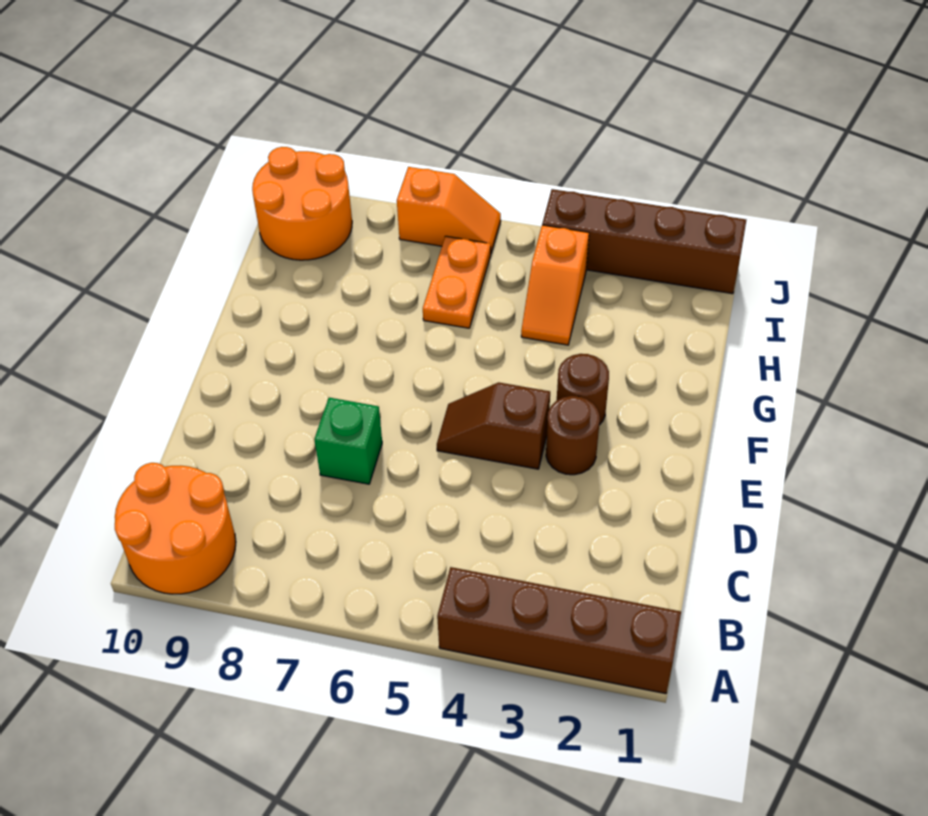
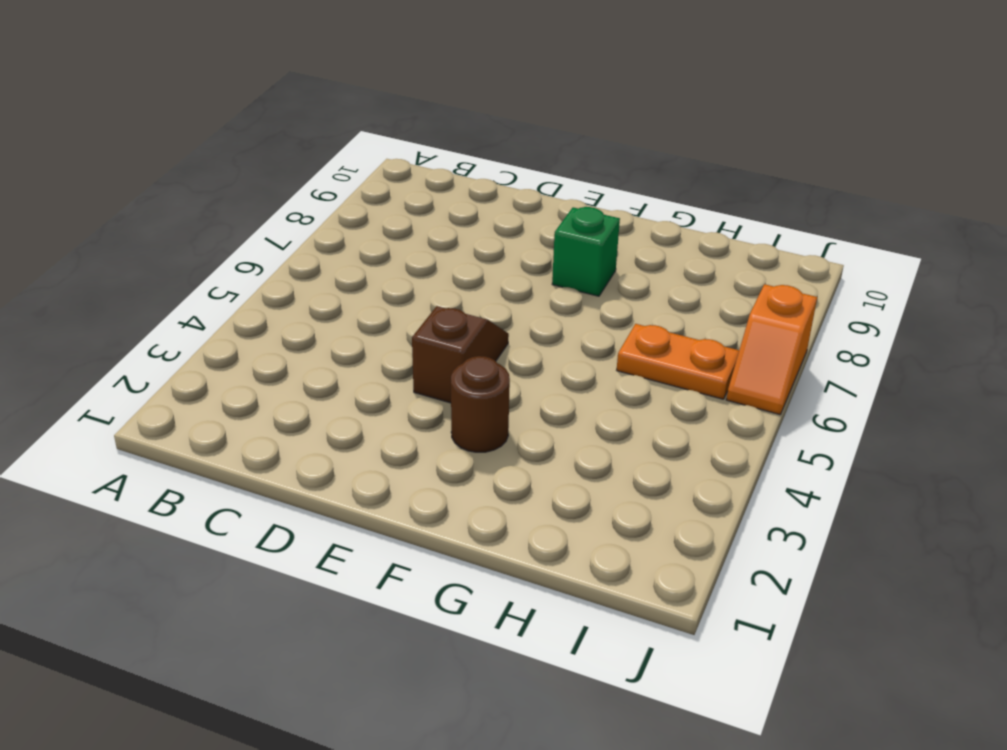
green 1x1 brick [552,207,620,296] -> green 1x1 brick moved to [314,398,382,484]
none -> brown 1x4 brick [437,567,681,694]
none -> orange 2x2 round brick [115,463,236,594]

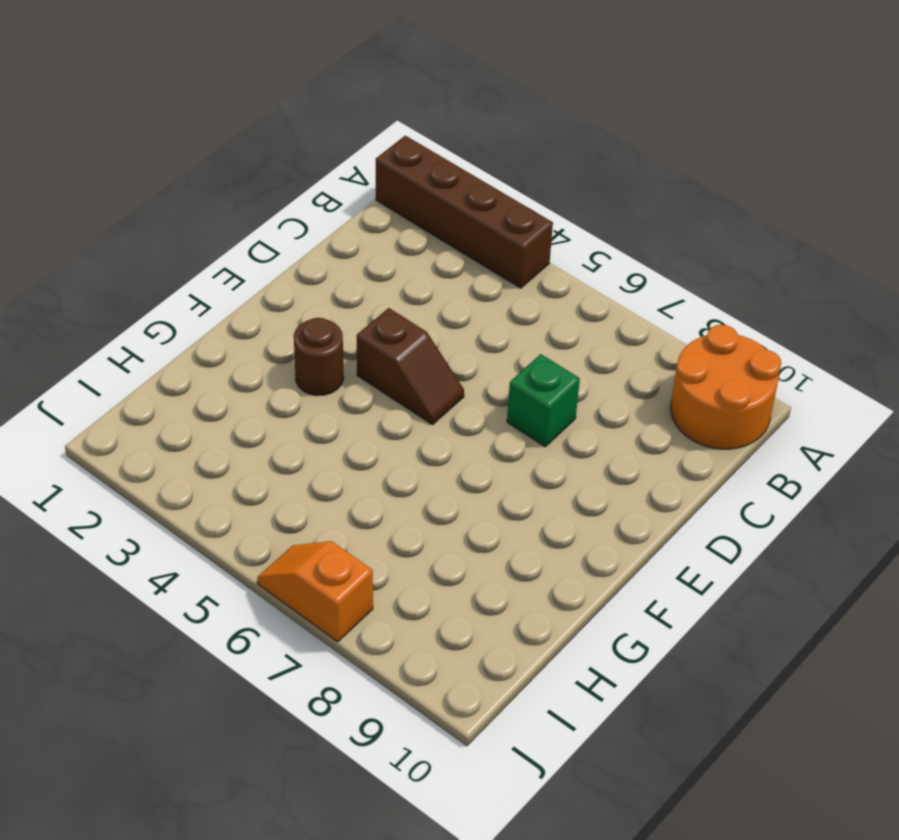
none -> brown 1x1 round brick [546,396,600,475]
none -> orange 1x2 slope [521,225,589,345]

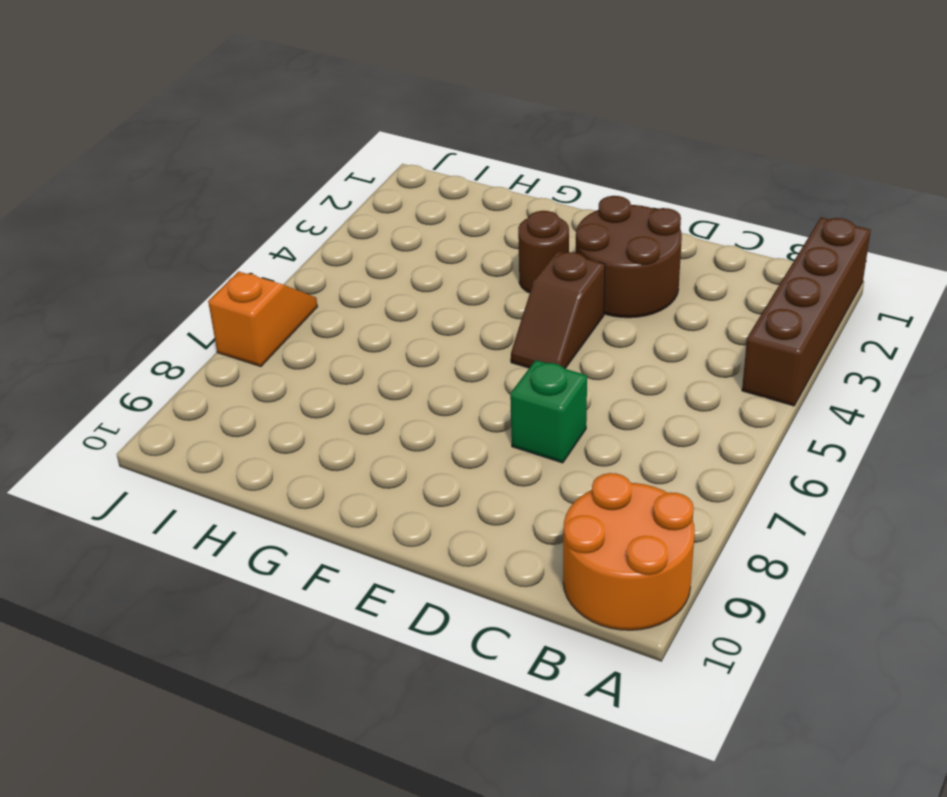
brown 2x2 round brick [576,196,682,318] -> brown 1x1 round brick [546,396,600,475]
none -> orange 1x2 slope [521,225,589,345]
none -> orange 1x2 plate [423,236,491,328]

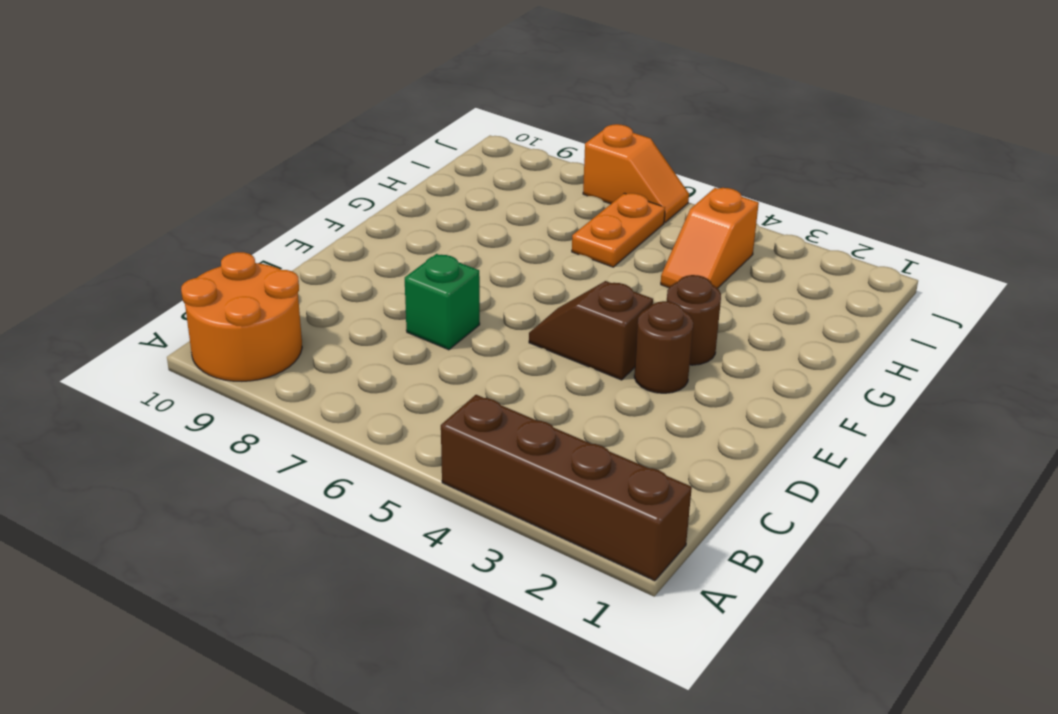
none -> orange 2x2 round brick [252,147,352,260]
none -> brown 1x4 brick [542,189,746,294]

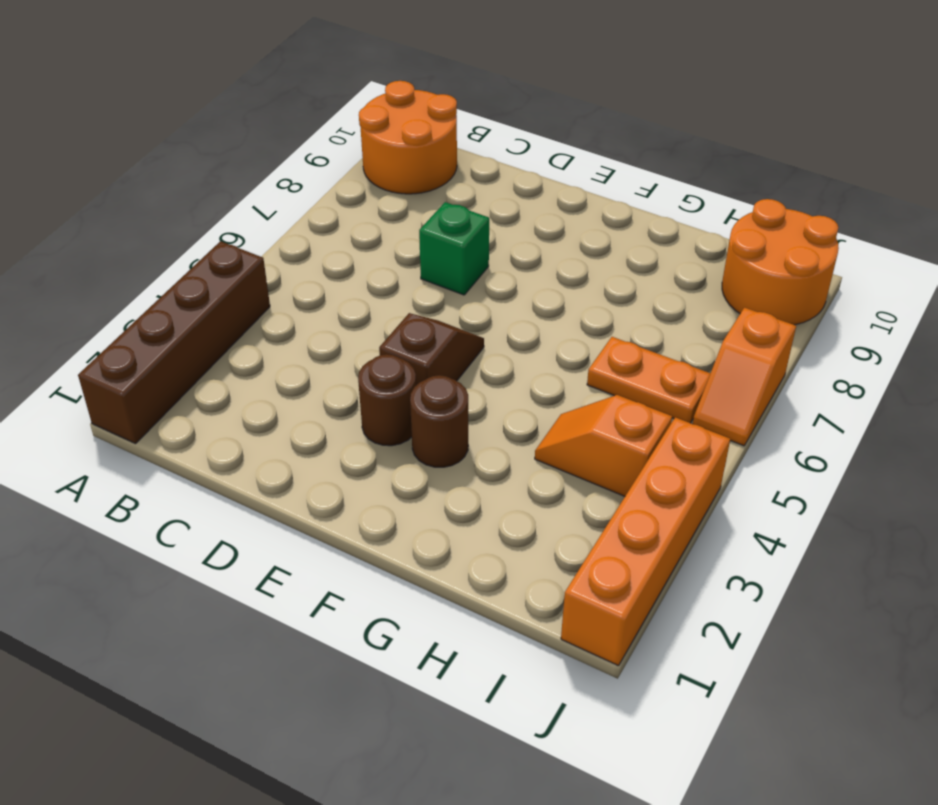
orange 1x4 brick [561,417,730,666] -> brown 1x4 brick [542,189,746,294]

